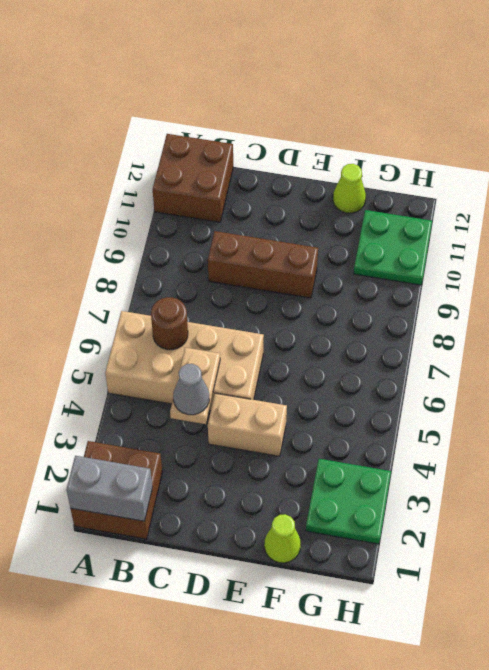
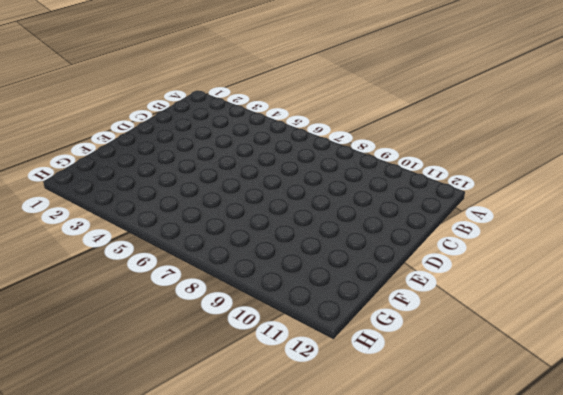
none -> brown 2x2 brick [71,441,162,539]
none -> tan 2x4 brick [105,311,264,411]
none -> brown 2x2 brick [153,134,233,222]

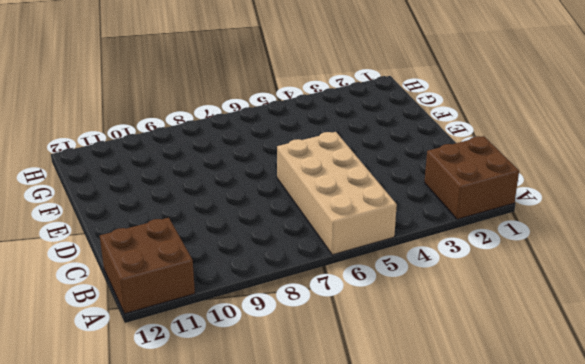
none -> brown 1x3 brick [208,231,318,298]
none -> tan 1x2 brick [208,393,287,456]
none -> lime 1x1 cone [264,514,301,563]

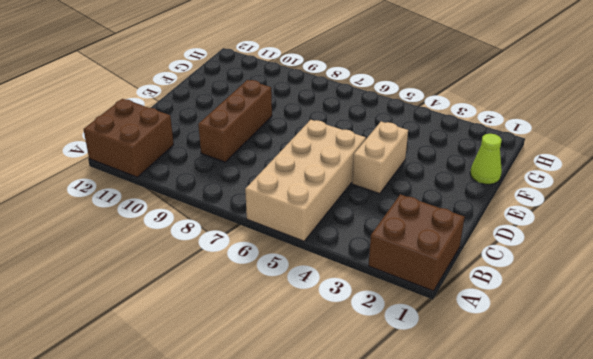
none -> lime 1x1 cone [333,164,366,213]
none -> green 2x2 plate [306,459,391,544]
none -> green 2x2 plate [354,210,432,285]

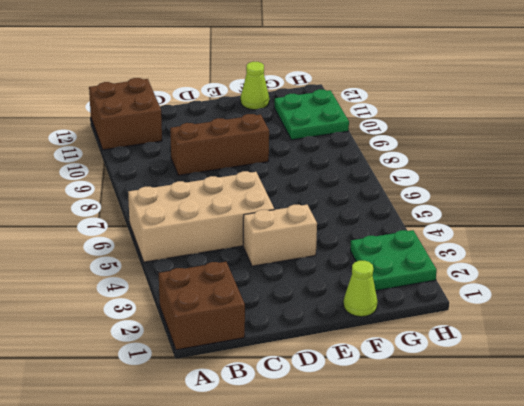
none -> grey 1x2 brick [66,456,152,521]
none -> brown 1x1 round brick [151,297,188,350]
none -> tan 1x2 plate [170,347,220,424]

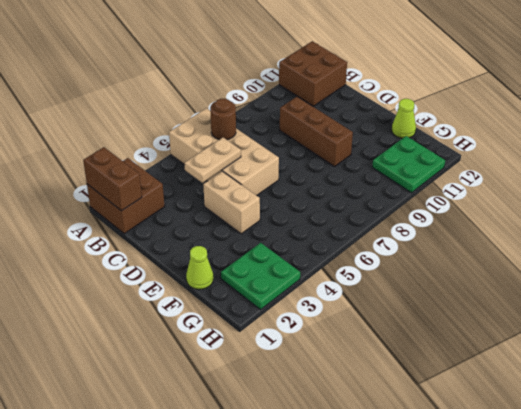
brown 1x2 brick [83,147,142,211] -> grey 1x2 brick [66,456,152,521]
none -> grey 1x1 cone [173,364,209,415]

